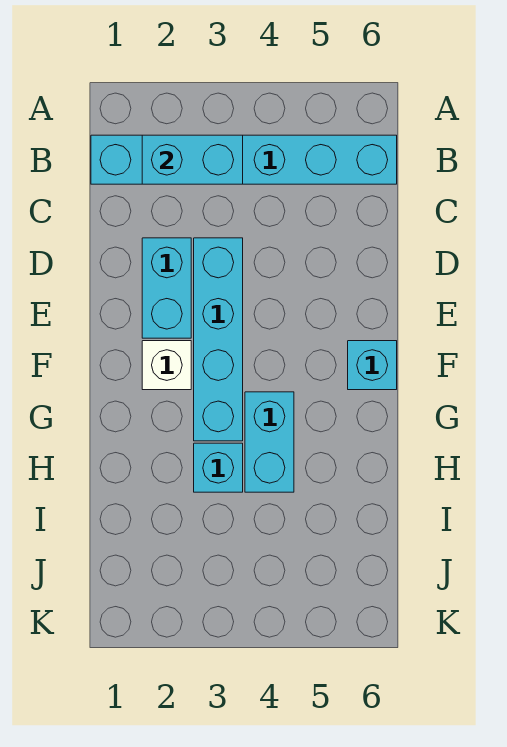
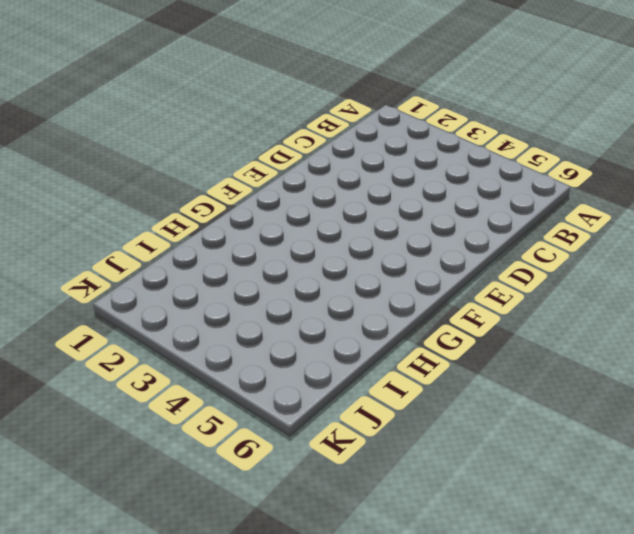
none -> cyan 1x6 brick [91,135,397,184]
none -> cyan 1x2 brick [142,238,191,338]

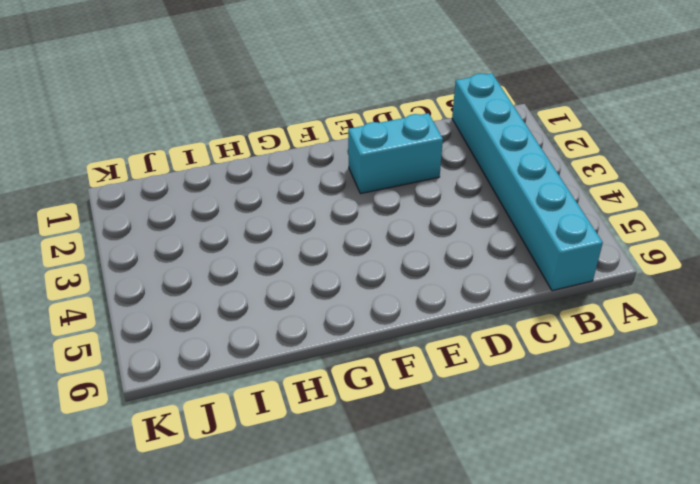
none -> cyan 1x4 brick [194,238,243,441]
none -> white 1x1 brick [142,341,191,390]

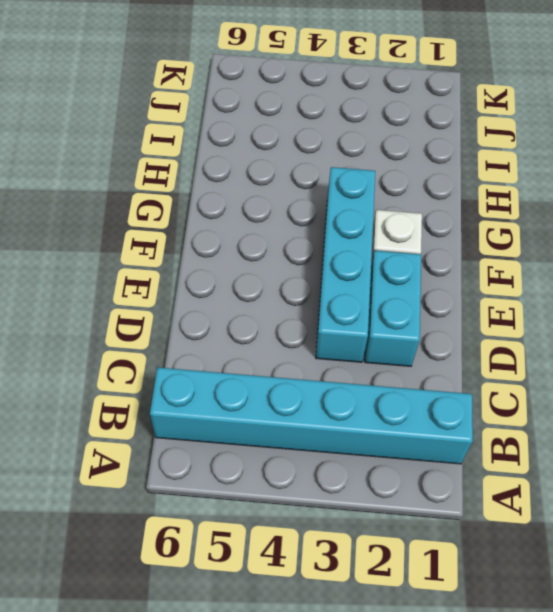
none -> cyan 1x1 brick [348,341,397,390]
none -> cyan 1x2 brick [245,392,294,492]

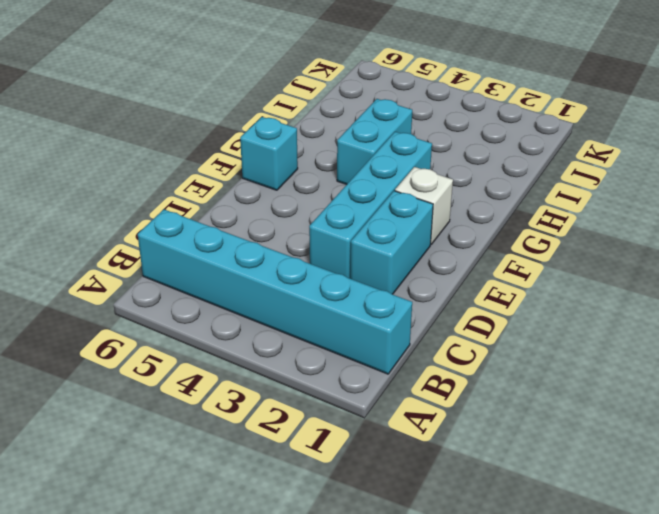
none -> cyan 1x1 brick [194,443,243,492]
none -> cyan 1x2 brick [142,135,243,184]

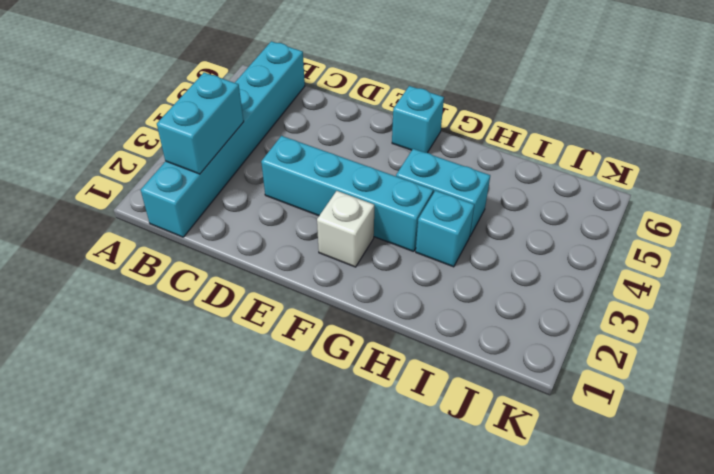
none -> cyan 1x2 brick [142,238,191,338]

